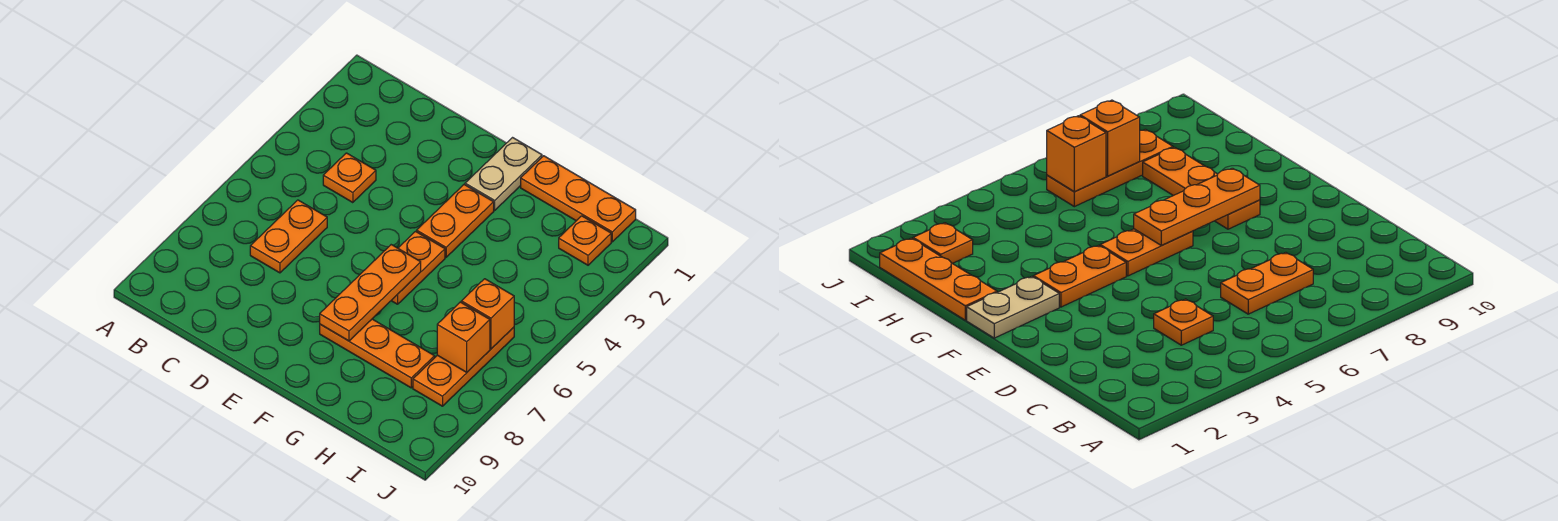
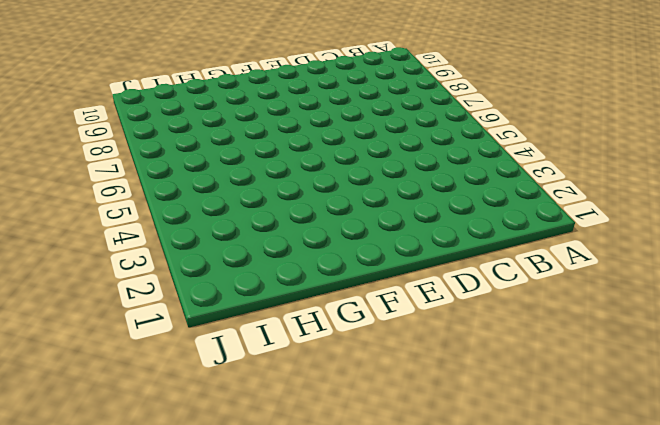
none -> orange 1x1 plate [323,153,376,203]
none -> orange 1x2 plate [250,200,327,273]
none -> tan 1x2 plate [465,138,542,210]

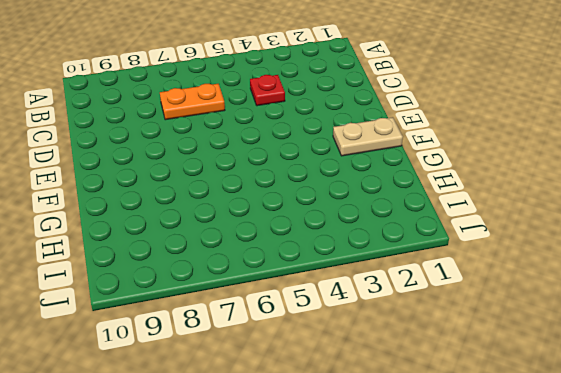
red 1x1 plate [250,75,285,106] -> orange 1x1 plate [323,153,376,203]
none -> orange 1x2 plate [417,185,494,257]
none -> orange 1x2 plate [391,232,445,304]
none -> orange 1x3 plate [320,319,435,388]

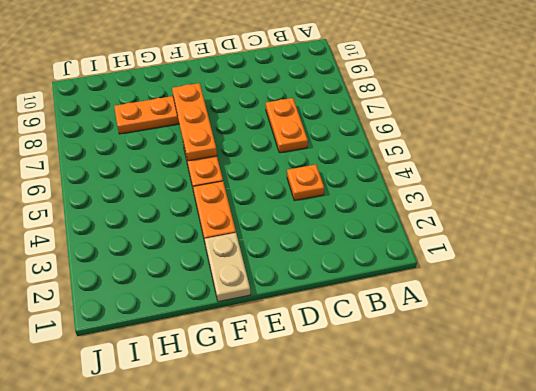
none -> orange 1x3 plate [521,156,636,242]
none -> orange 1x1 plate [559,216,611,265]
none -> orange 1x3 plate [413,327,514,406]

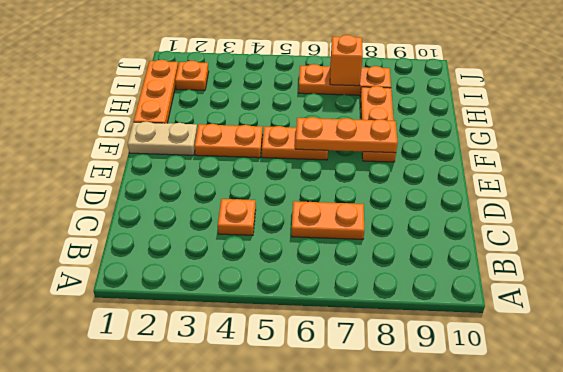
none -> orange 1x1 brick [461,279,514,349]

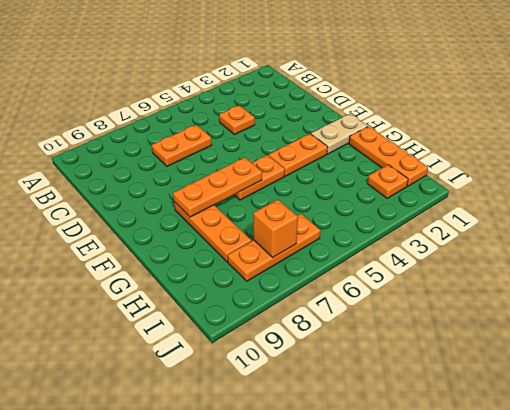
none -> orange 1x1 brick [461,279,514,349]

